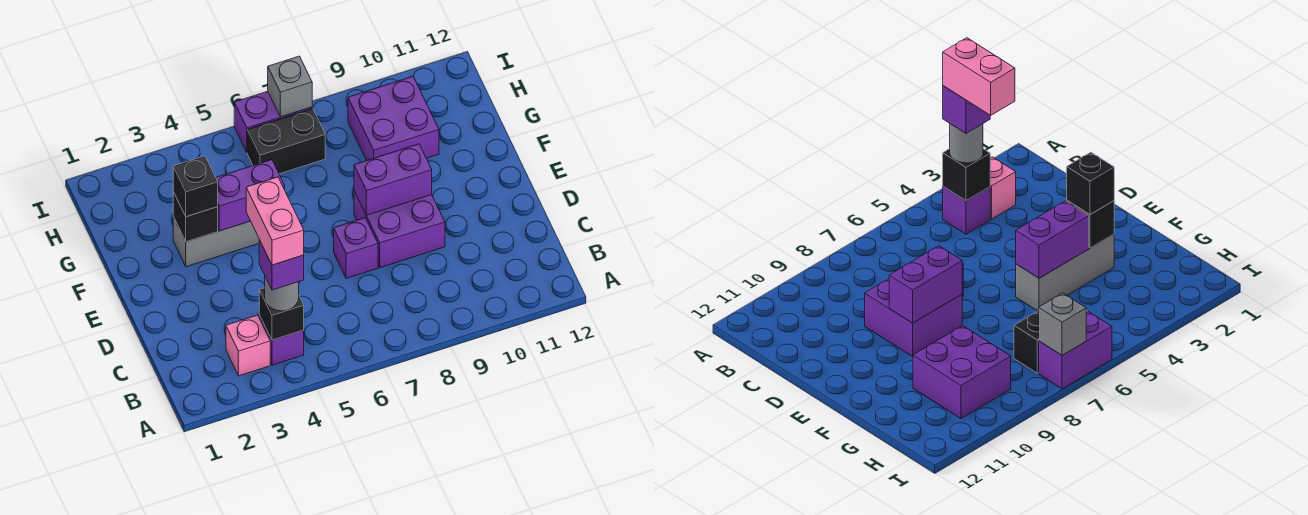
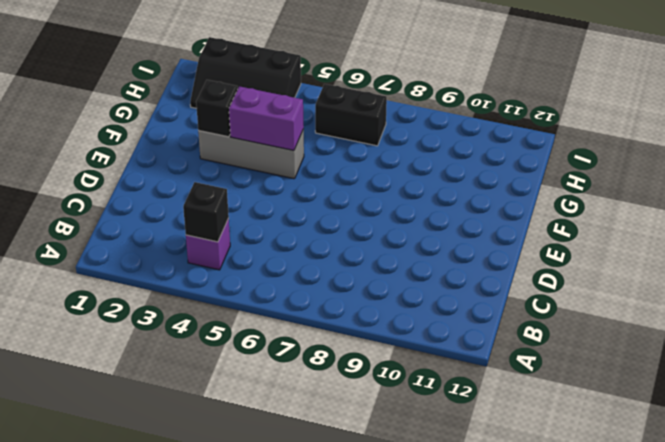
black 2x3 slope [190,37,301,108] -> none
none -> pink 1x1 brick [226,315,270,376]
none -> purple 1x1 brick [334,218,378,278]
none -> purple 2x2 brick [354,191,445,268]

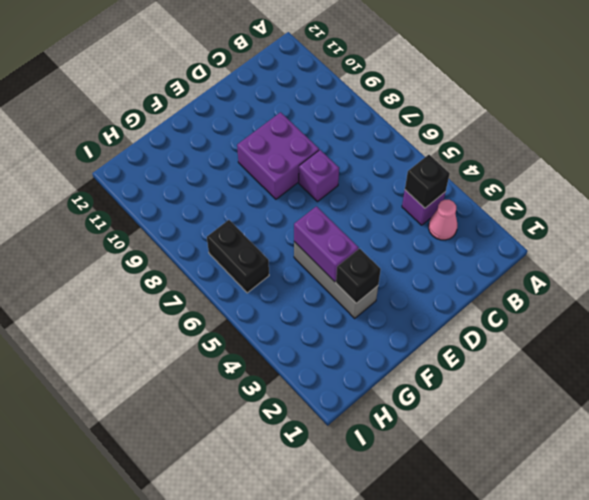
pink 1x1 cone [429,200,457,240] -> pink 1x1 brick [226,315,270,376]
none -> purple 2x2 brick [348,76,439,160]
none -> purple 1x2 brick [234,91,312,152]
none -> purple 1x2 brick [354,144,432,215]

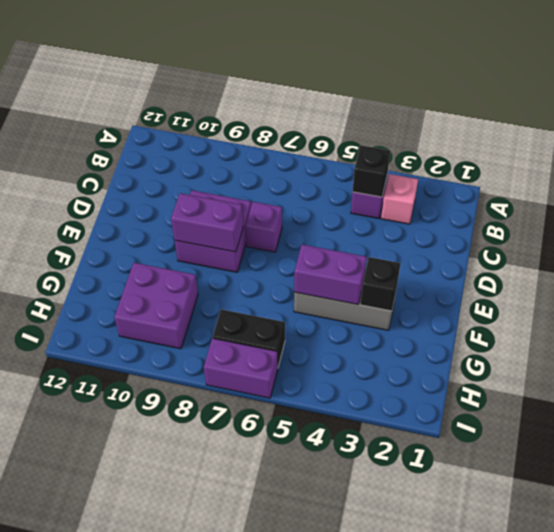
none -> grey 1x1 brick [268,56,312,117]
none -> grey 1x1 round brick [265,277,299,311]
none -> black 1x1 brick [173,156,218,217]

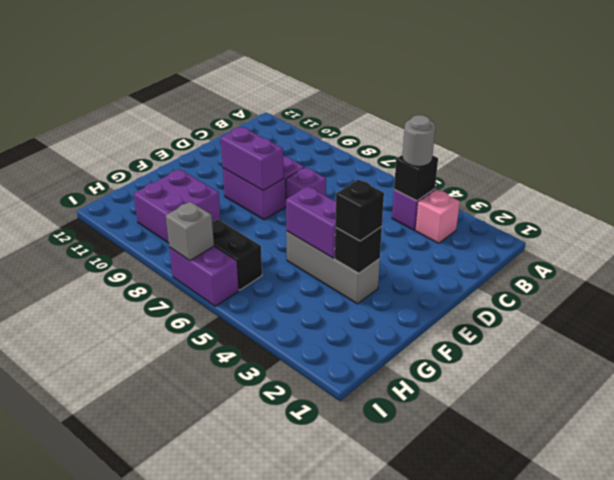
none -> purple 1x1 brick [259,240,304,290]
none -> pink 1x2 brick [246,177,304,265]

